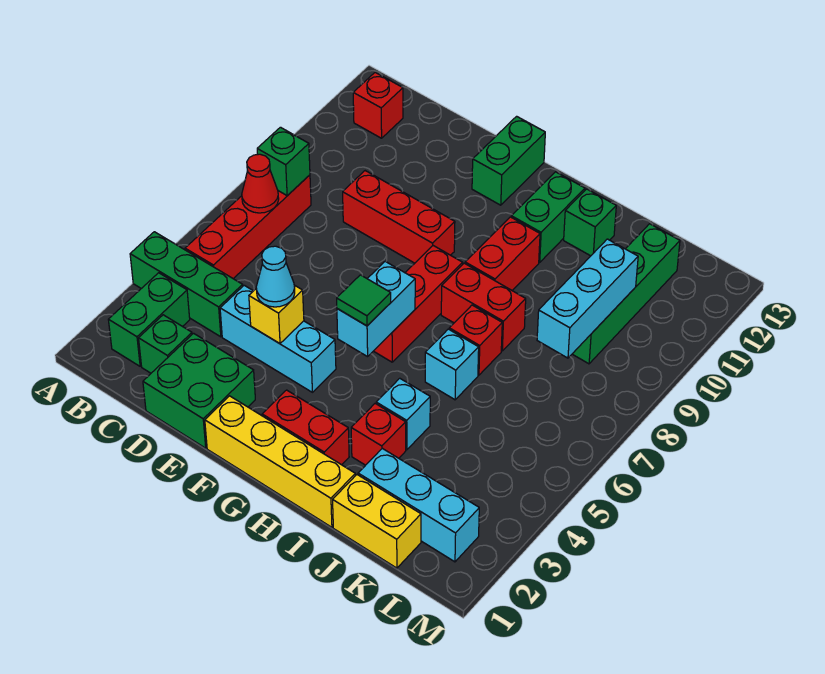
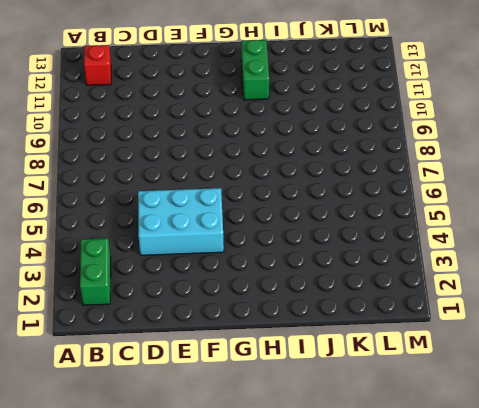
cyan 2x3 brick [138,188,224,255] -> cyan 1x3 brick [220,285,336,392]
none -> green 1x3 brick [130,232,243,337]
none -> red 1x4 brick [185,175,311,279]
none -> green 1x1 brick [139,315,192,373]
none -> green 2x2 brick [143,333,255,448]

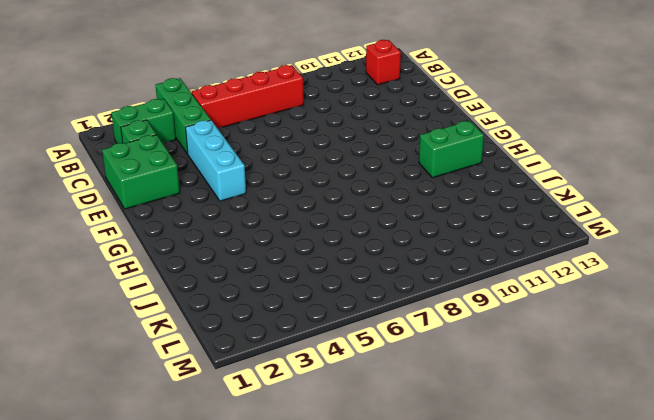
none -> red 1x3 brick [343,171,455,263]
none -> yellow 1x4 brick [205,396,355,527]
none -> green 1x2 brick [472,116,545,205]
none -> red 1x2 brick [262,390,349,465]

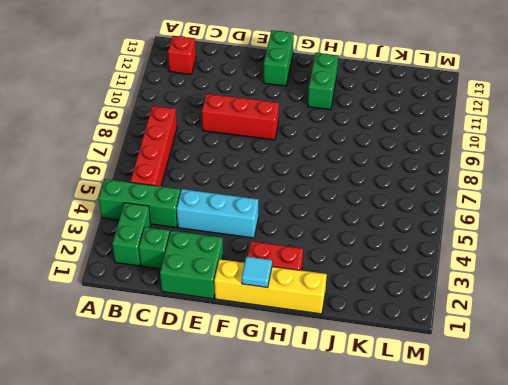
cyan 1x1 tile [242,257,272,288] -> none
none -> red 1x3 brick [374,246,463,362]
none -> red 1x2 brick [441,263,526,351]
none -> red 1x2 brick [465,217,540,290]
none -> red 1x1 brick [351,404,406,465]

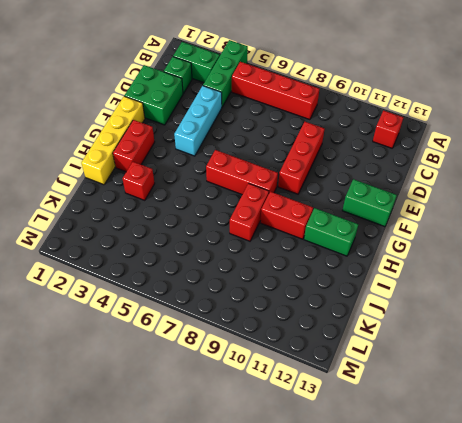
none -> cyan 1x1 brick [376,378,430,450]
none -> cyan 1x1 brick [425,329,479,400]
none -> red 1x1 brick [449,305,502,375]
none -> green 1x1 brick [564,189,616,256]

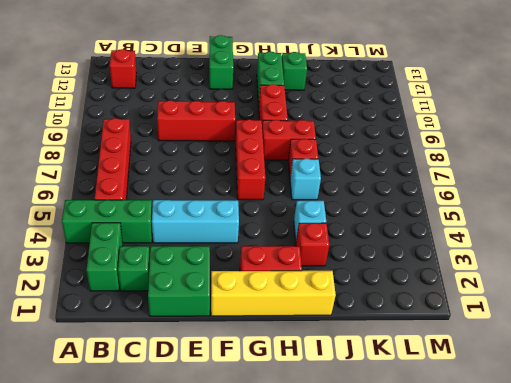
none -> yellow 1x2 brick [333,475,421,568]
none -> cyan 1x3 brick [358,448,479,562]
none -> green 1x4 brick [573,224,680,364]
none -> red 1x1 cone [242,154,279,213]

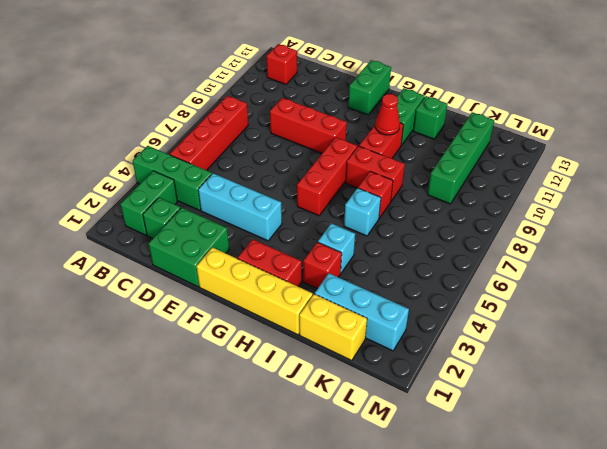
red 1x1 cone [375,94,400,135] -> red 1x1 cone moved to [242,154,279,213]
none -> green 1x1 brick [257,127,310,196]
none -> yellow 1x1 brick [249,285,304,344]
none -> cyan 1x2 brick [337,261,415,357]
none -> cyan 1x3 brick [537,239,638,358]

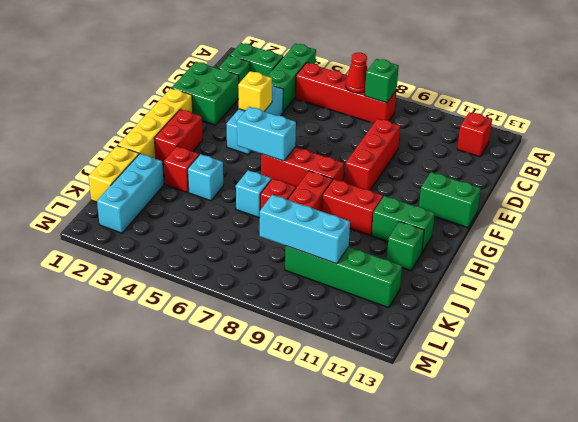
none -> cyan 1x1 cone [256,246,295,307]
none -> green 1x1 tile [337,275,391,326]

